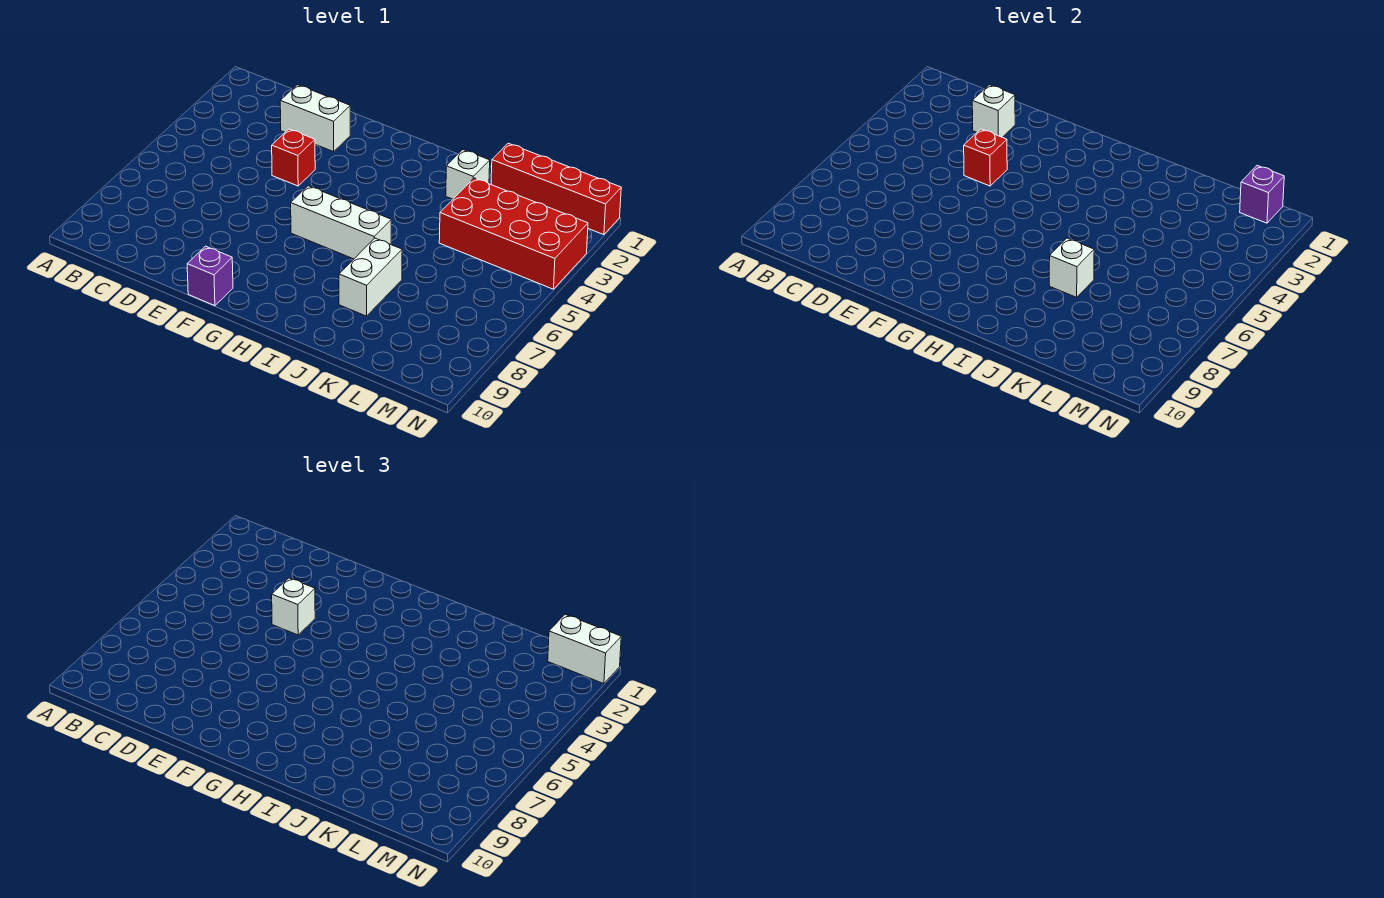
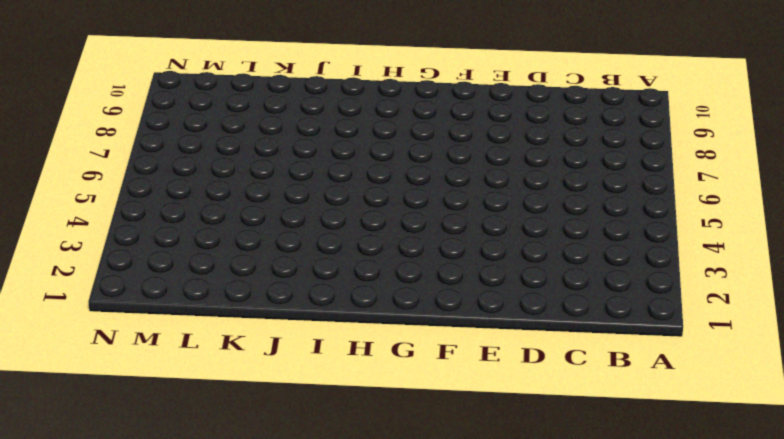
none -> white 1x2 brick [280,85,350,152]
none -> red 1x1 brick [272,129,315,186]
none -> purple 1x1 brick [187,246,233,306]

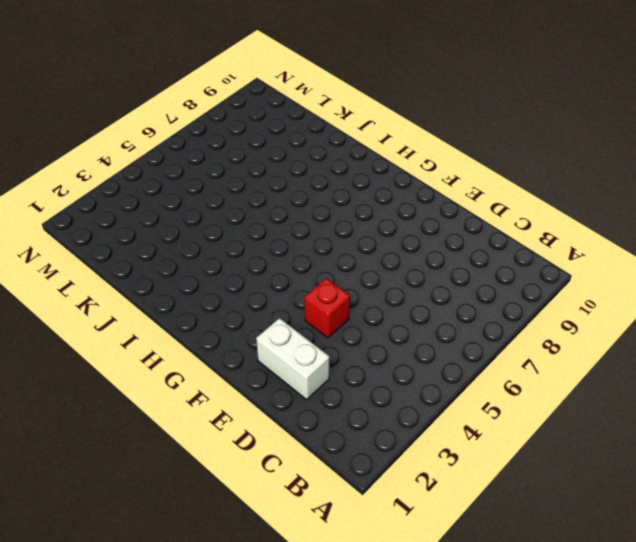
none -> purple 1x1 brick [187,246,233,306]
none -> white 1x3 brick [291,186,391,259]
none -> white 1x1 brick [446,150,490,199]

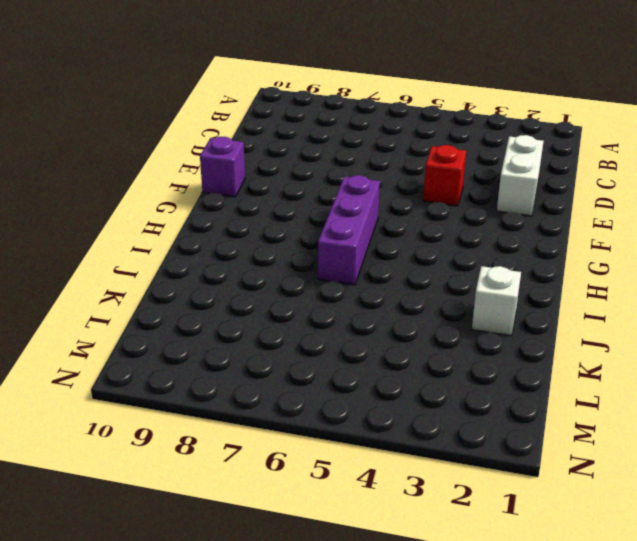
purple 1x3 brick [318,175,380,285] -> white 1x3 brick [291,186,391,259]
none -> white 1x2 brick [339,238,402,316]
none -> red 1x4 brick [491,143,621,235]
none -> red 2x4 brick [439,178,588,289]

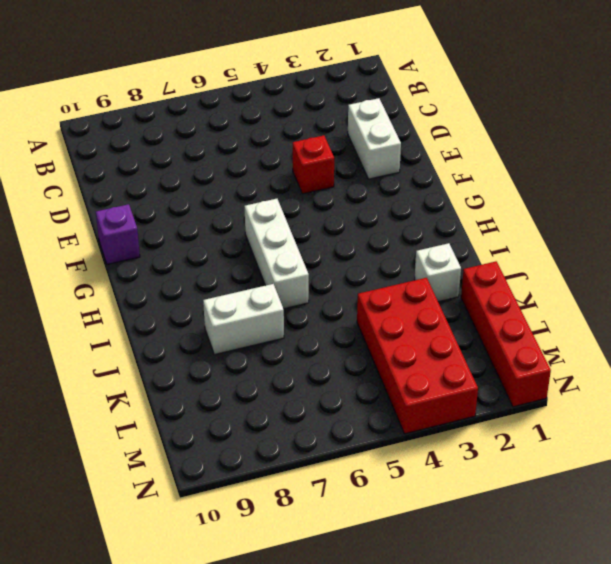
none -> white 1x1 brick [972,85,1015,137]
none -> red 1x1 brick [964,129,1007,186]
none -> white 1x1 brick [1049,238,1094,297]

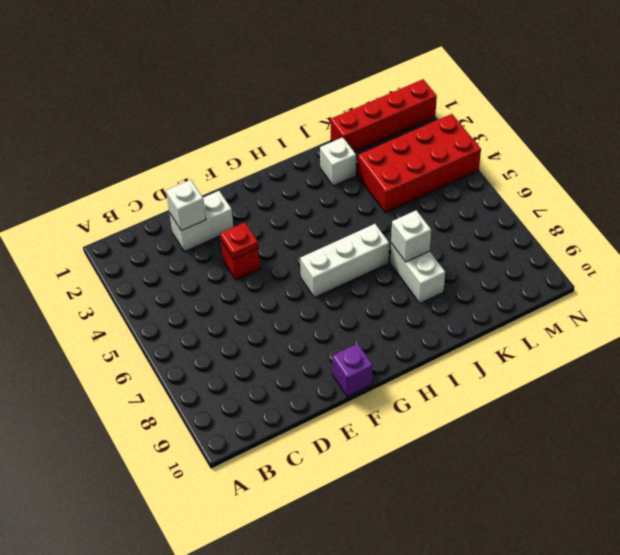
red 1x1 plate [220,222,258,259] -> red 1x1 brick [964,129,1007,186]
none -> purple 1x1 brick [1240,166,1284,223]
none -> white 1x1 brick [272,578,315,635]
none -> white 1x2 brick [548,615,621,684]

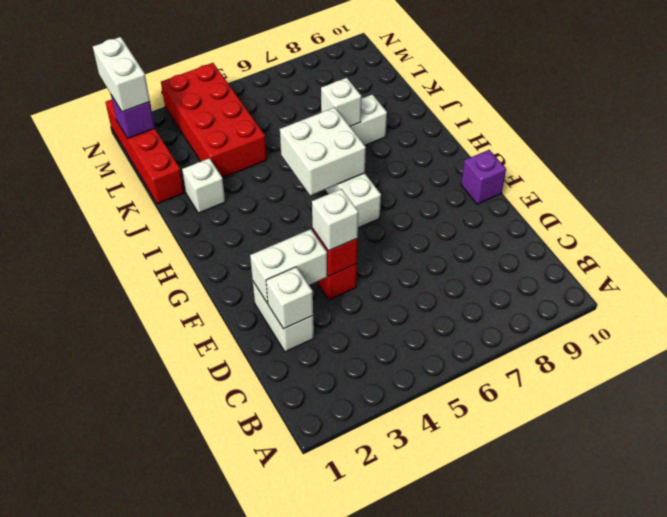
white 1x2 brick [250,229,327,303] -> none
white 2x2 brick [280,107,366,196] -> none

